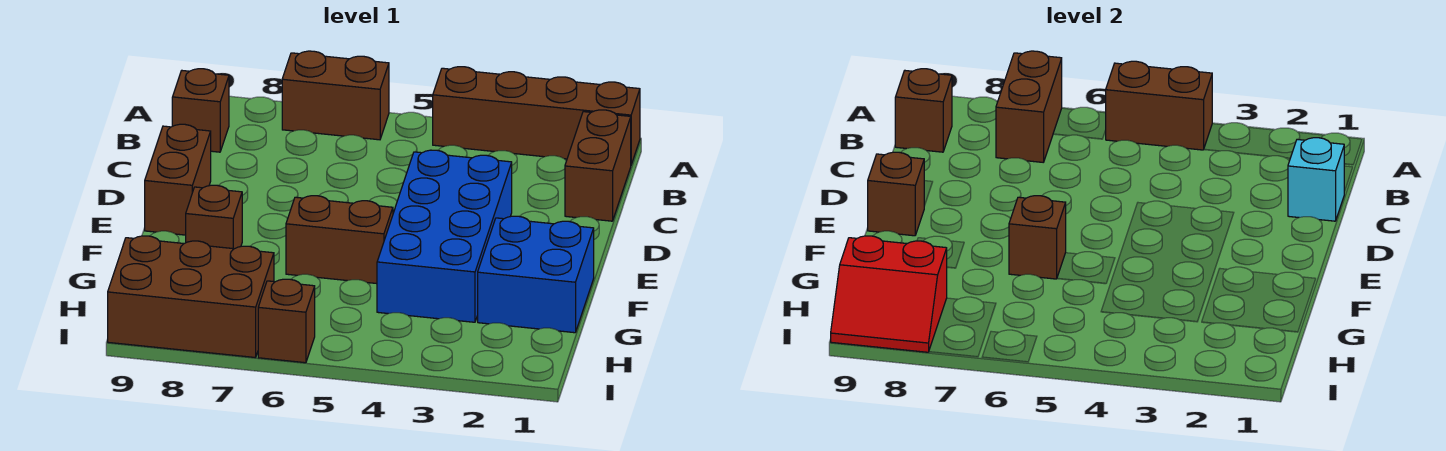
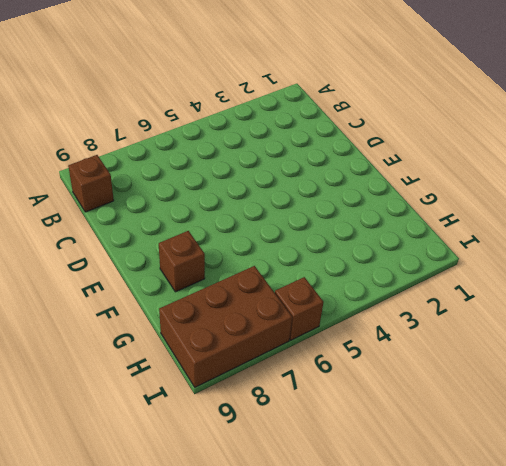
none -> brown 1x4 brick [433,67,640,164]
none -> brown 1x2 brick [282,51,389,140]
none -> brown 1x2 brick [565,110,631,221]

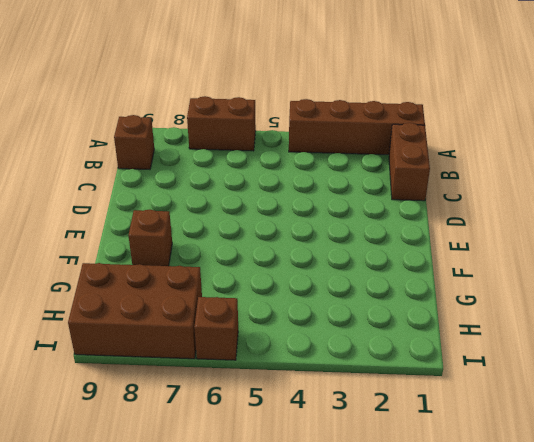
none -> blue 2x4 brick [377,150,512,322]
none -> brown 1x2 brick [145,124,211,235]
none -> blue 2x2 brick [478,216,594,333]

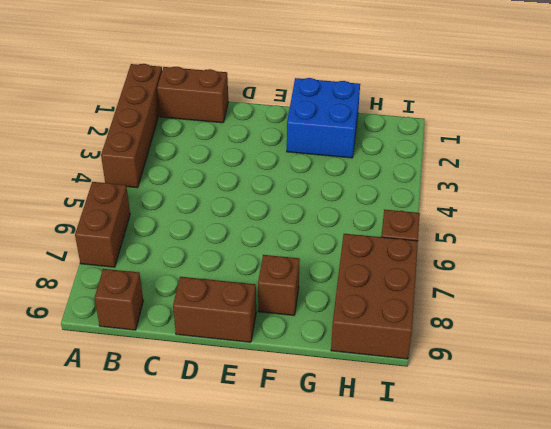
none -> blue 2x4 brick [377,150,512,322]
none -> brown 1x2 brick [286,196,393,284]
none -> brown 1x2 brick [1105,61,1212,150]

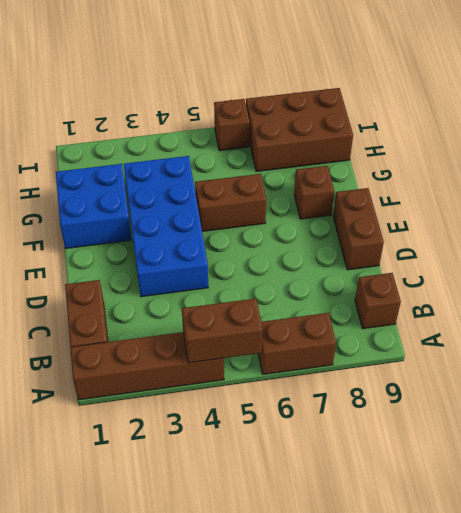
none -> brown 1x2 brick [996,51,1062,162]
none -> brown 1x1 brick [895,69,952,152]
none -> cyan 1x1 brick [1288,138,1345,221]

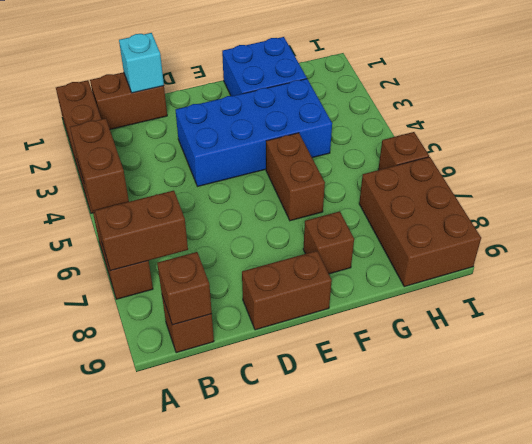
none -> brown 1x1 brick [868,152,925,236]
none -> brown 1x1 brick [1009,196,1066,279]
none -> red 2x2 slope [831,236,947,352]

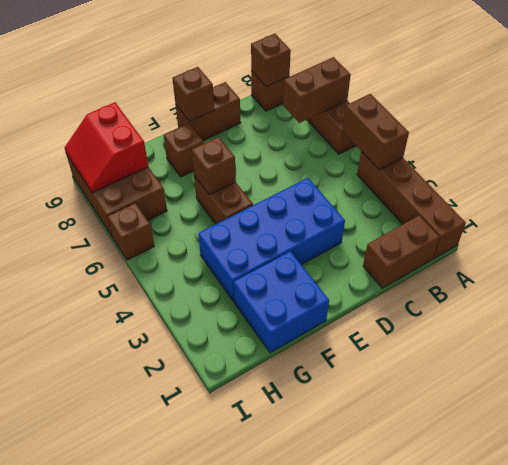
none -> cyan 1x1 brick [1288,138,1345,221]

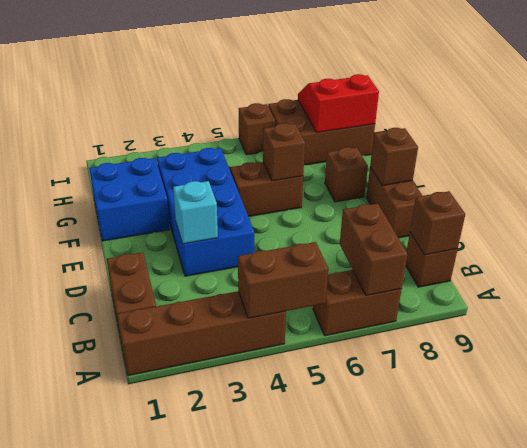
cyan 1x1 brick [173,181,218,244] -> cyan 1x1 brick moved to [1288,138,1345,221]

